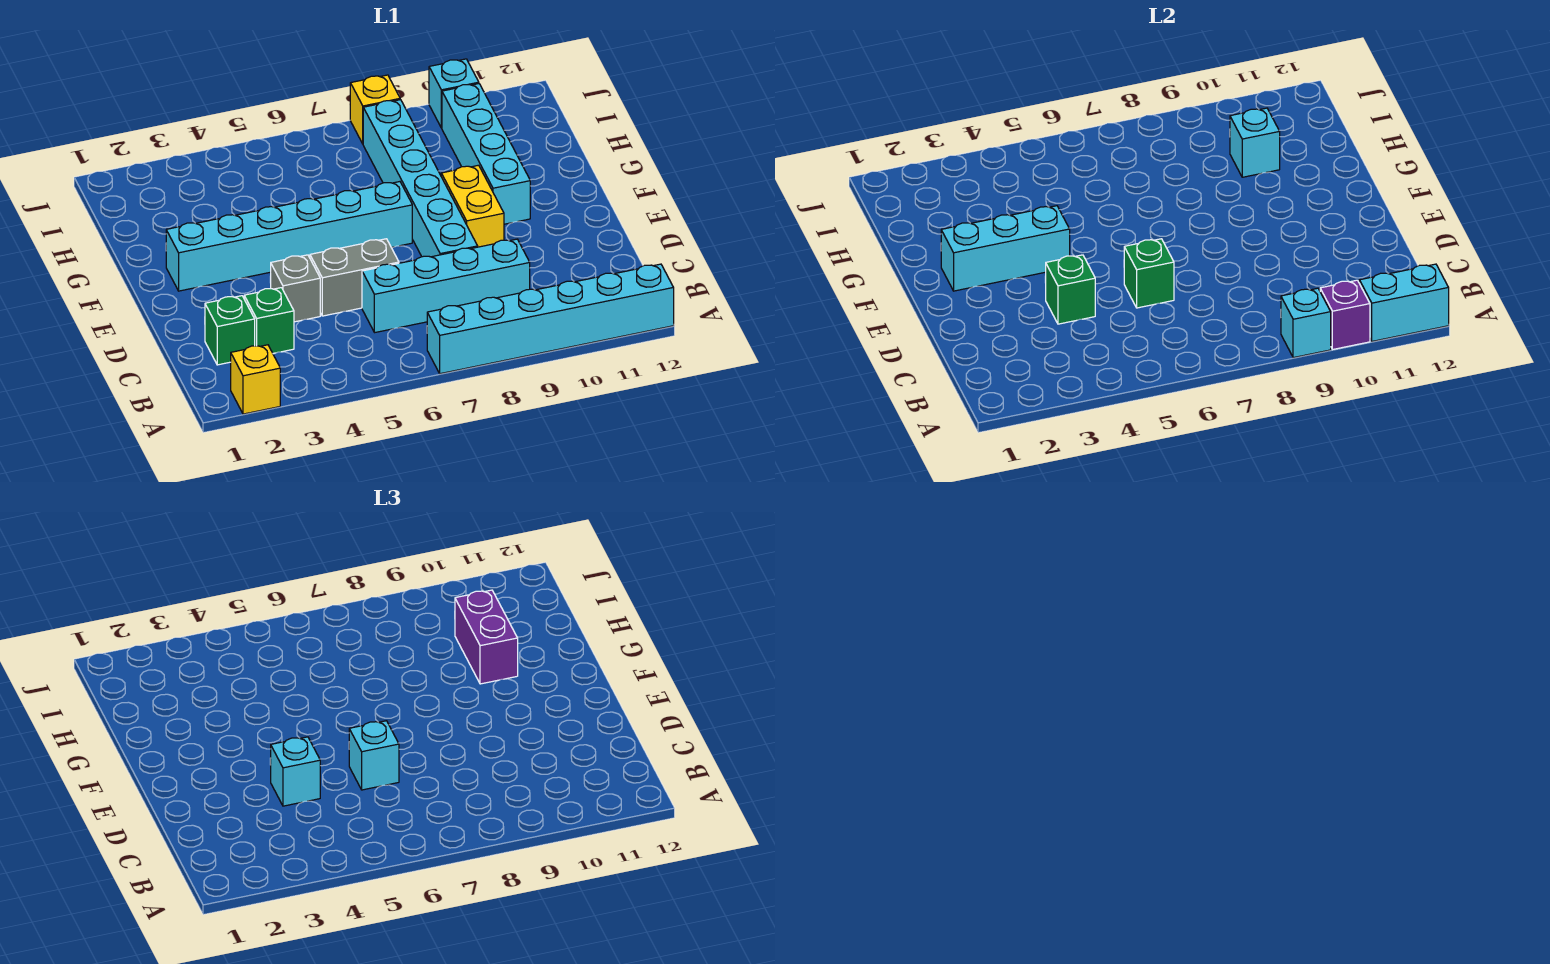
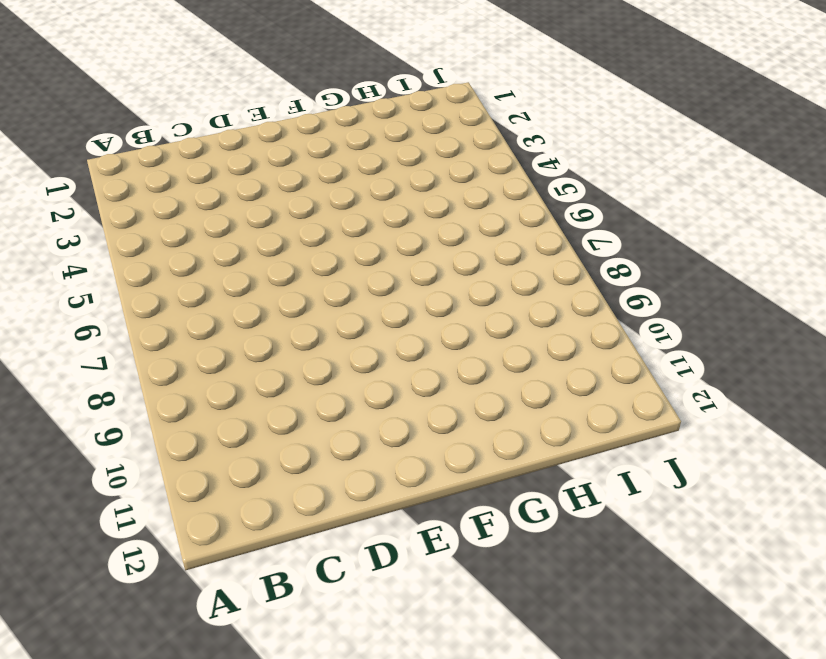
none -> yellow 1x1 brick [231,345,280,414]
none -> cyan 1x6 brick [427,264,674,374]
none -> green 1x1 brick [205,296,255,365]

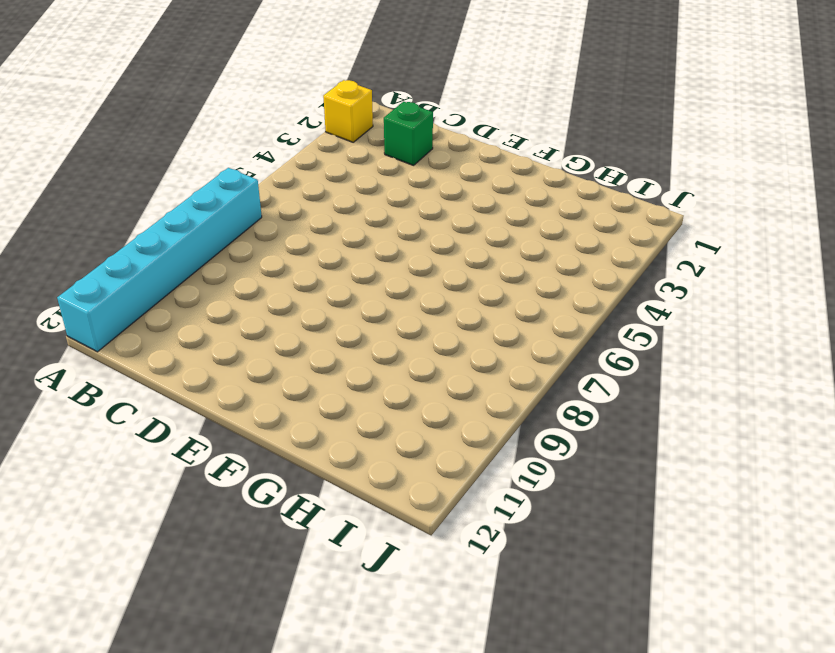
none -> green 1x1 brick [244,288,294,353]
none -> cyan 1x4 brick [362,239,530,333]
none -> grey 1x1 brick [270,255,320,322]

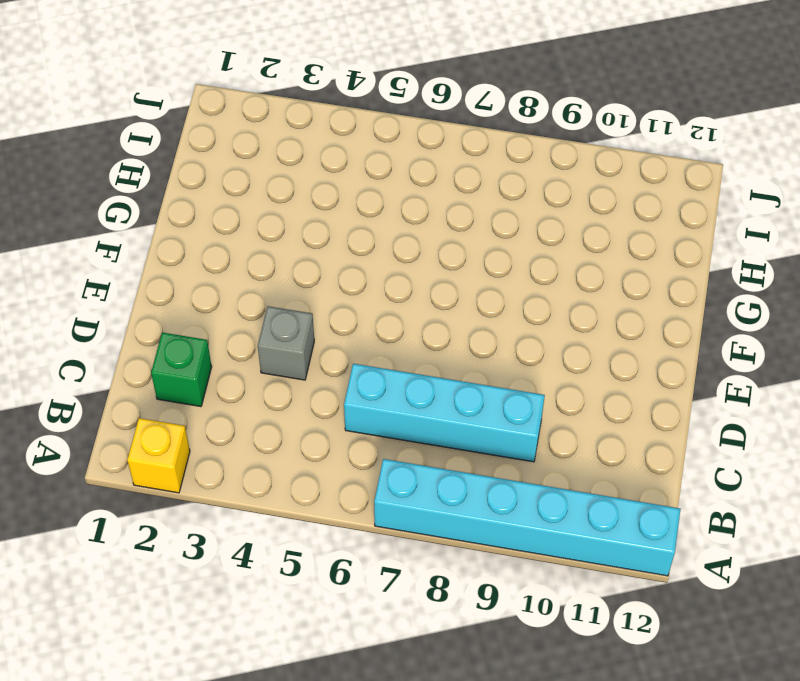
none -> green 1x1 brick [244,288,294,353]
none -> grey 1x2 brick [310,239,399,316]
none -> cyan 1x6 brick [363,100,478,257]

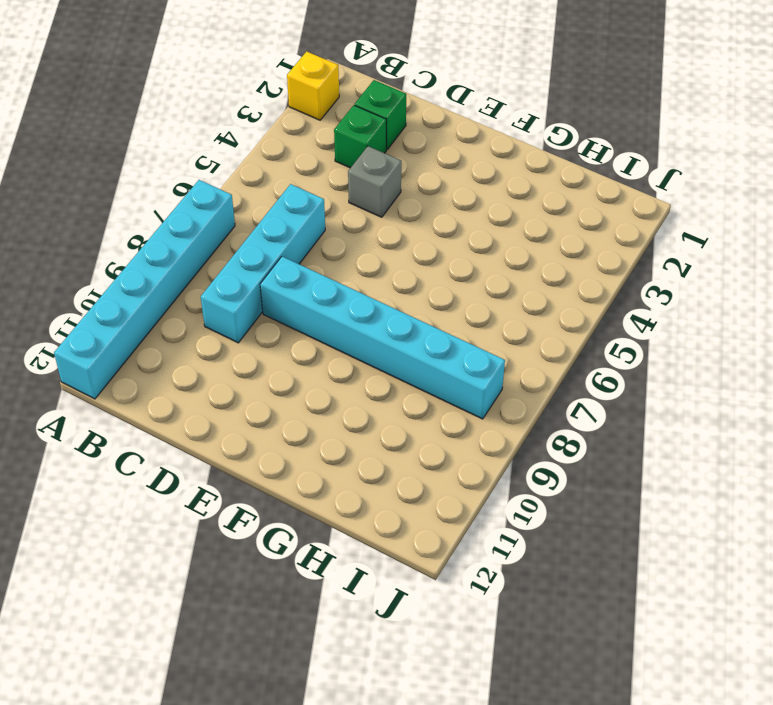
none -> grey 1x2 brick [310,239,399,316]
none -> yellow 1x2 brick [441,165,504,247]
none -> cyan 1x6 brick [166,182,412,291]

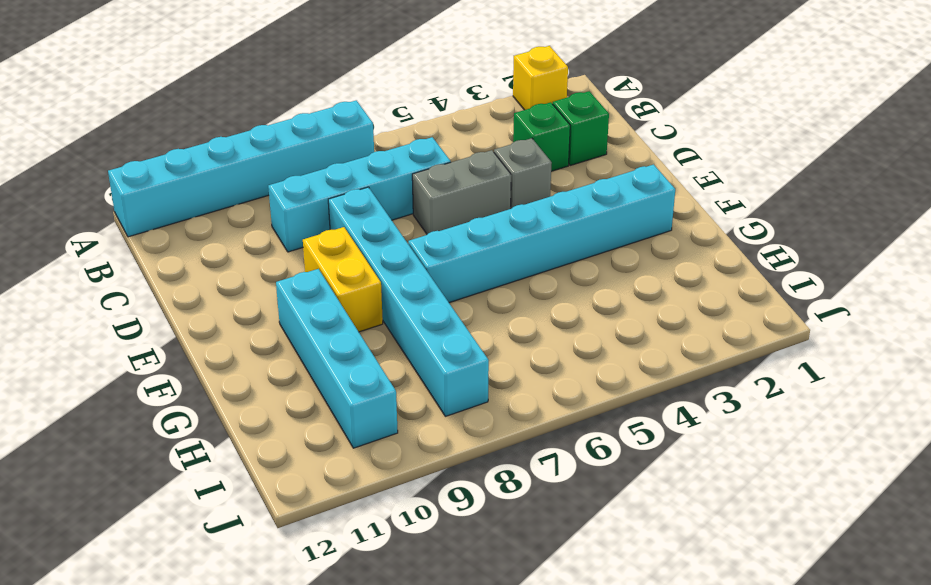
none -> yellow 1x1 brick [350,75,400,144]
none -> cyan 1x1 brick [429,59,479,128]
none -> cyan 1x1 brick [1281,288,1331,358]

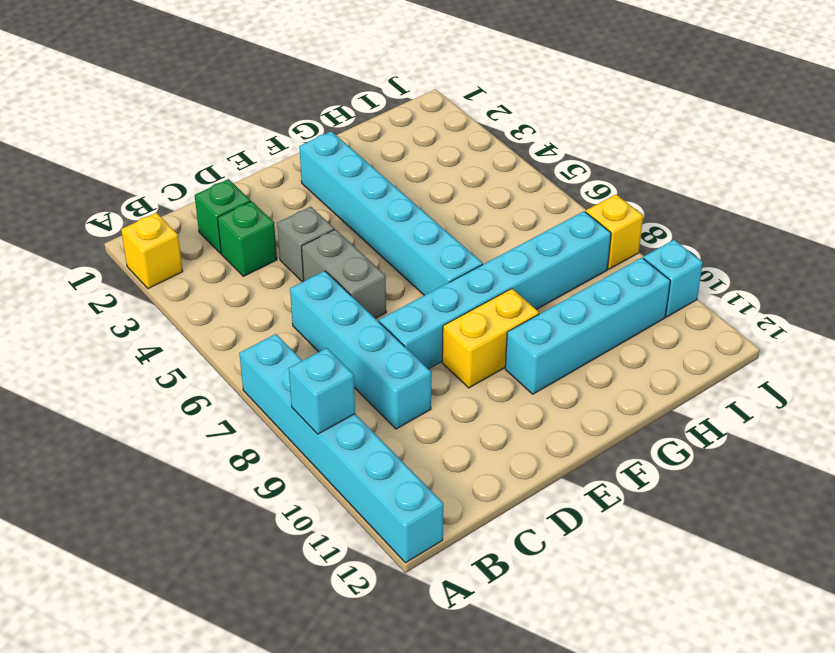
none -> purple 1x1 brick [1320,280,1370,349]
none -> cyan 1x2 brick [1359,264,1449,341]
none -> green 1x1 brick [1045,255,1095,324]

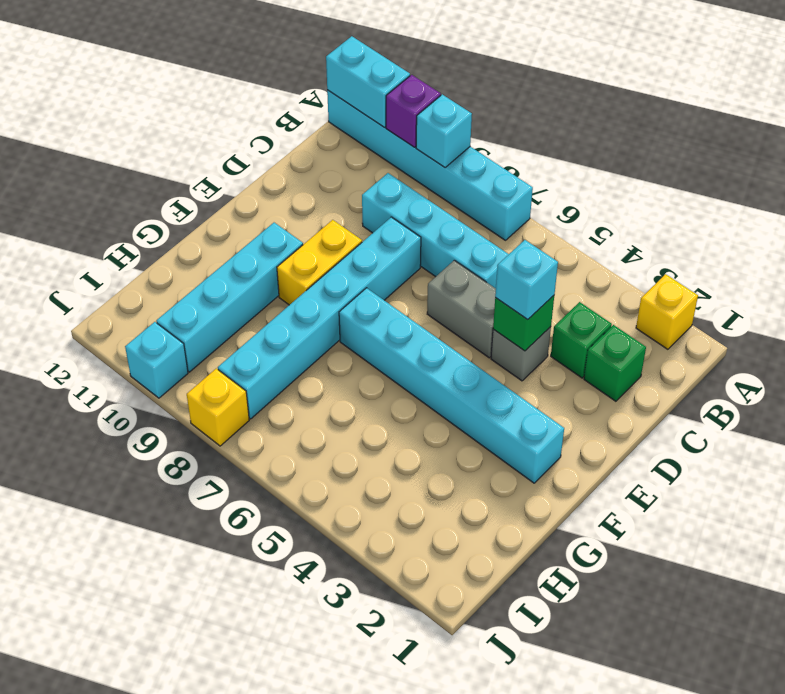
none -> green 1x1 brick [1124,239,1174,308]
none -> cyan 1x3 brick [941,206,1070,291]
none -> cyan 1x1 brick [1230,108,1280,177]

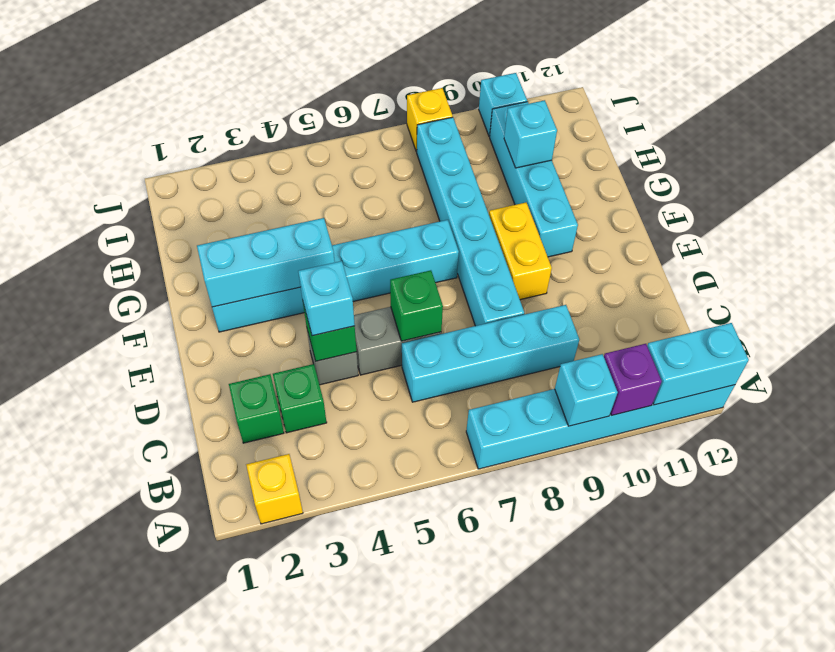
none -> cyan 1x1 brick [349,721,399,790]
none -> purple 1x2 brick [455,590,518,684]

